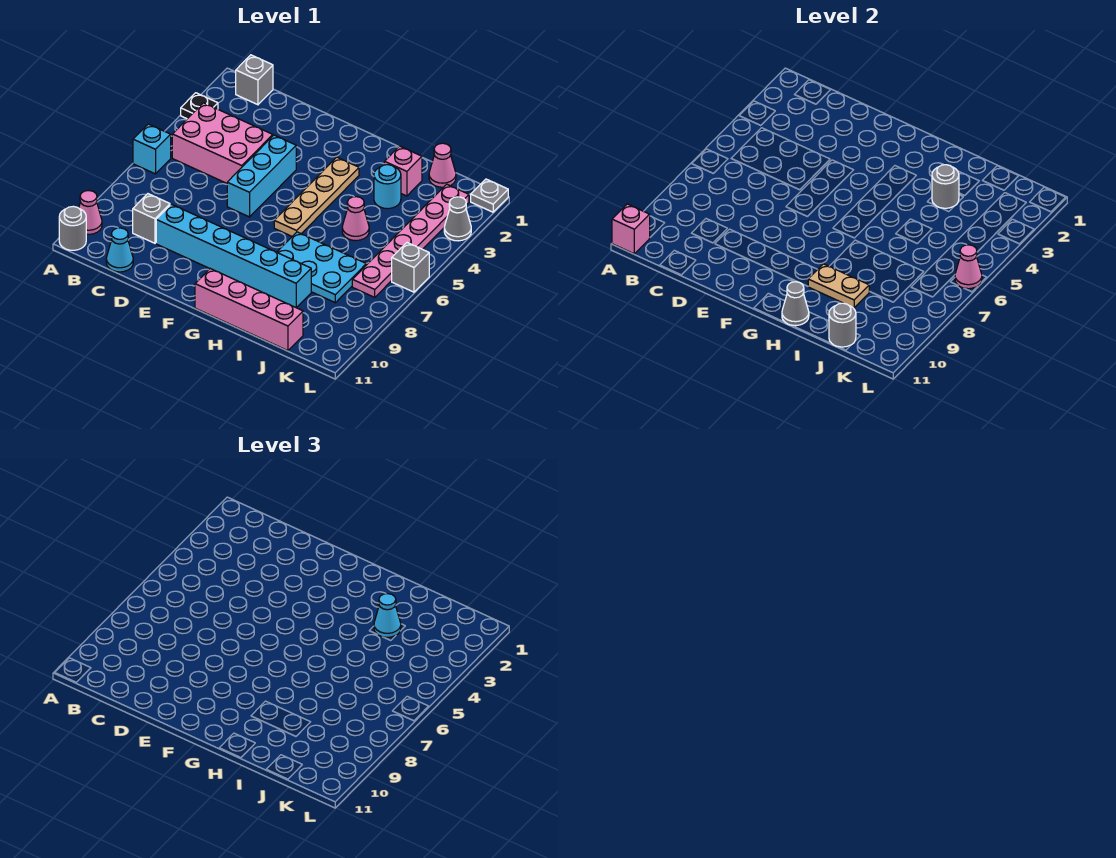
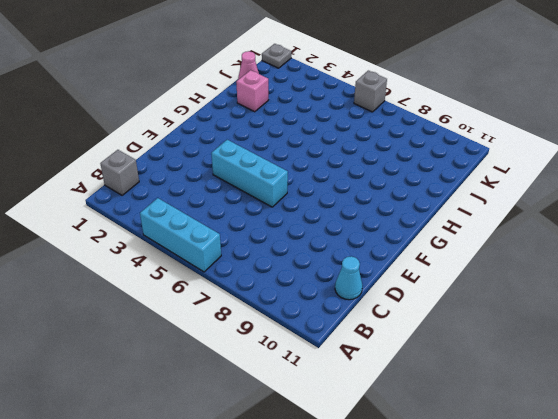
cyan 1x3 brick [140,198,221,272] -> cyan 1x1 brick [133,124,171,174]
none -> black 1x1 plate [181,93,218,119]
none -> pink 1x1 cone [79,191,102,234]
none -> grey 1x1 round brick [59,206,86,250]

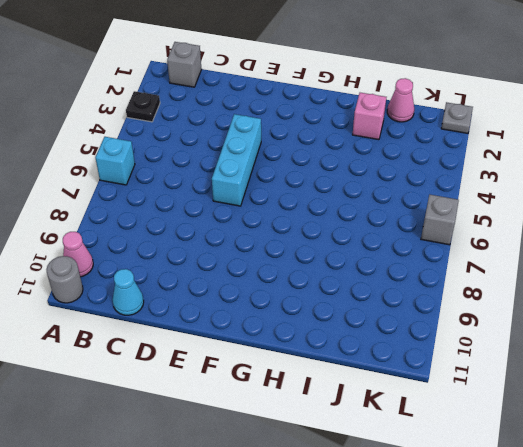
none -> pink 2x3 brick [172,103,273,183]
none -> grey 1x1 brick [133,194,170,243]
none -> cyan 1x6 brick [156,204,311,308]

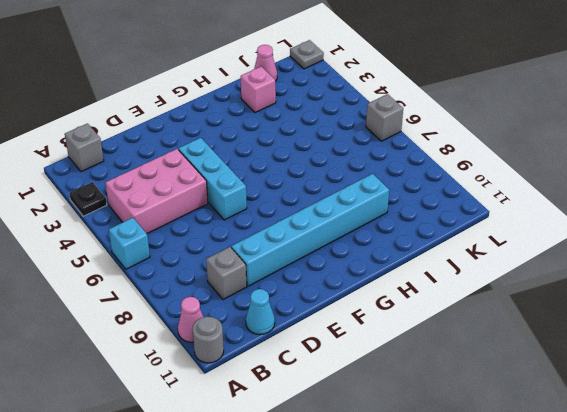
none -> tan 1x4 plate [274,157,359,236]
none -> pink 1x4 brick [195,269,303,351]
none -> cyan 2x3 plate [277,232,366,303]

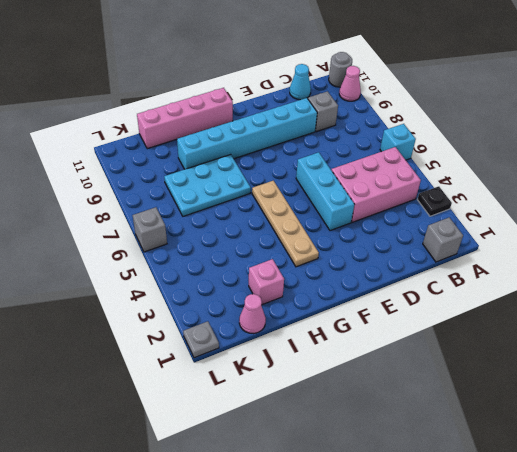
none -> cyan 1x1 round brick [374,165,401,209]
none -> pink 1x1 cone [342,197,369,241]
none -> pink 1x6 plate [352,184,469,297]

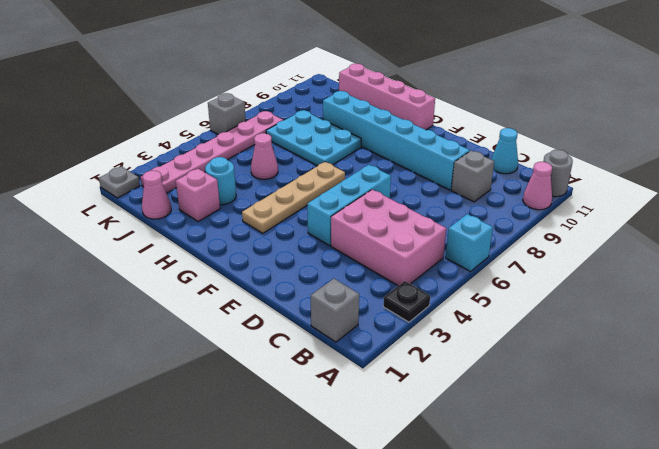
none -> grey 1x1 cone [444,197,471,241]
none -> pink 1x1 brick [612,204,650,254]
none -> tan 1x2 plate [808,264,870,308]

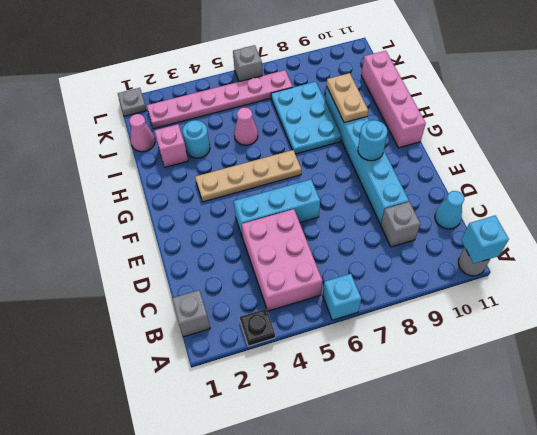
cyan 1x1 brick [461,216,509,264] -> pink 1x1 brick [612,204,650,254]
cyan 1x1 round brick [358,120,388,161] -> none
none -> pink 1x1 cone [79,191,102,234]
none -> grey 1x1 cone [444,197,471,241]
none -> grey 1x1 cone [782,282,809,326]

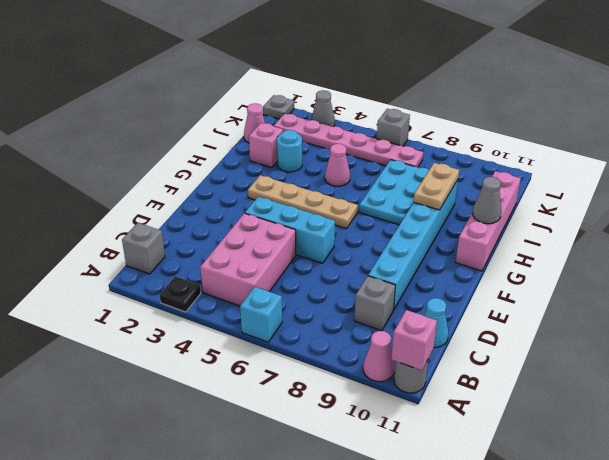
none -> grey 1x1 round brick [932,165,959,208]
none -> grey 1x1 round brick [829,303,856,347]
none -> pink 1x1 cone [955,245,982,289]

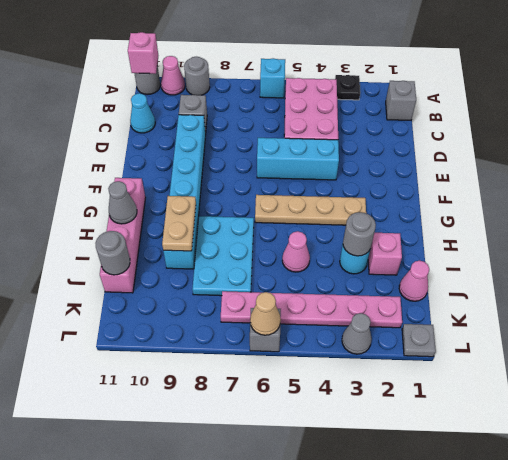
grey 1x1 round brick [184,57,210,95] -> none
tan 1x1 cone [250,292,281,335] -> pink 1x1 cone [955,245,982,289]
none -> cyan 1x1 cone [374,594,401,637]

